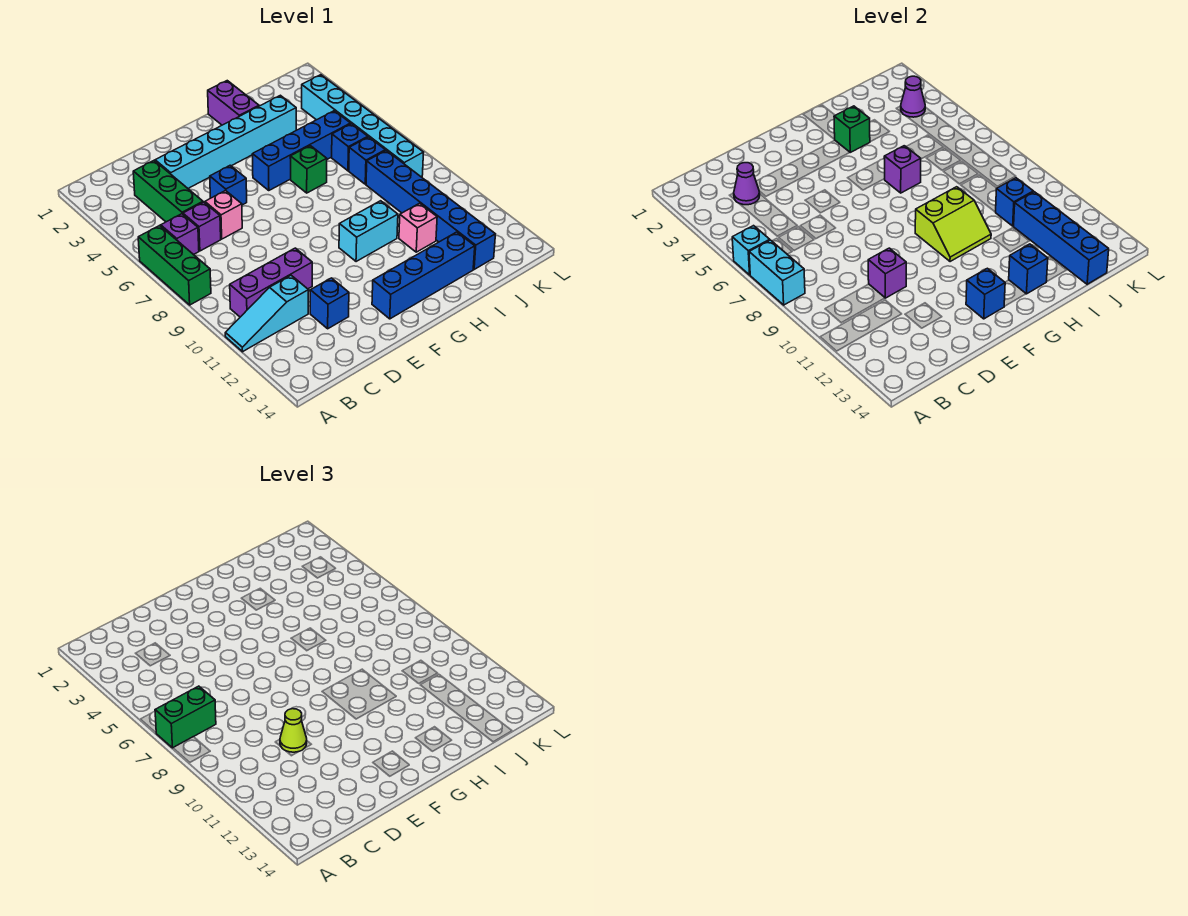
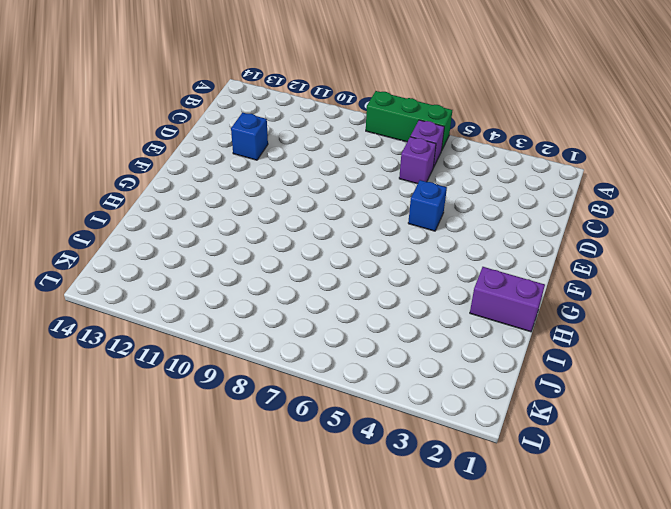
none -> cyan 1x3 slope [225,275,309,352]
none -> purple 1x3 brick [230,248,312,317]
none -> green 1x3 brick [133,161,203,222]
none -> cyan 1x6 brick [155,95,296,188]

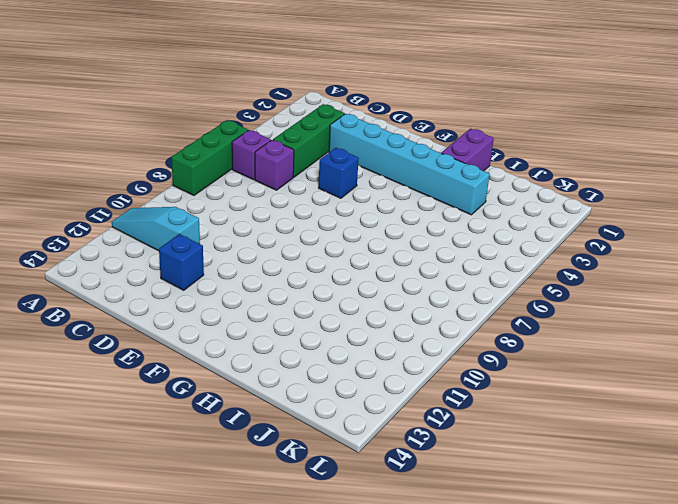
none -> purple 1x3 brick [230,248,312,317]
none -> pink 1x1 brick [205,191,242,239]
none -> blue 1x4 brick [372,232,475,319]
none -> blue 1x4 brick [252,111,351,191]

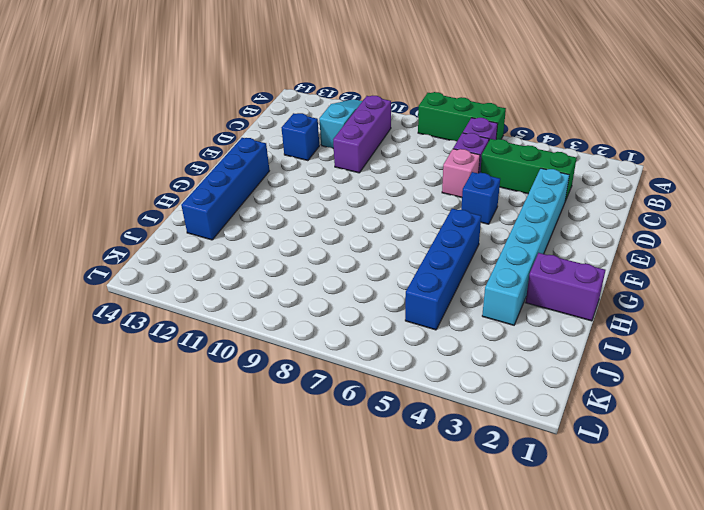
none -> cyan 1x2 brick [339,201,398,262]
none -> green 1x1 brick [290,146,327,193]
none -> pink 1x1 brick [399,203,437,252]
none -> blue 1x1 brick [332,124,368,171]

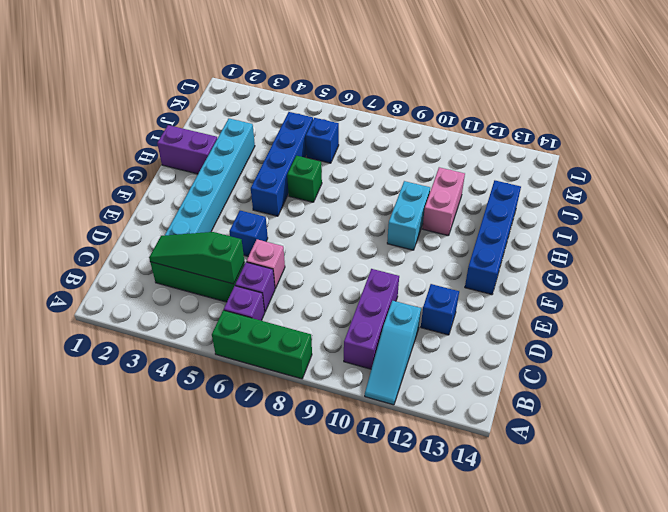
green 1x3 slope [149,232,244,284] -> purple 1x1 cone [734,163,760,205]
pink 1x2 brick [422,167,465,236] -> pink 1x1 brick [399,203,437,252]
none -> blue 1x1 brick [349,137,385,184]
none -> blue 1x6 brick [366,150,495,269]
none -> cyan 1x6 brick [302,75,424,177]
none -> cyan 1x1 brick [732,226,770,275]

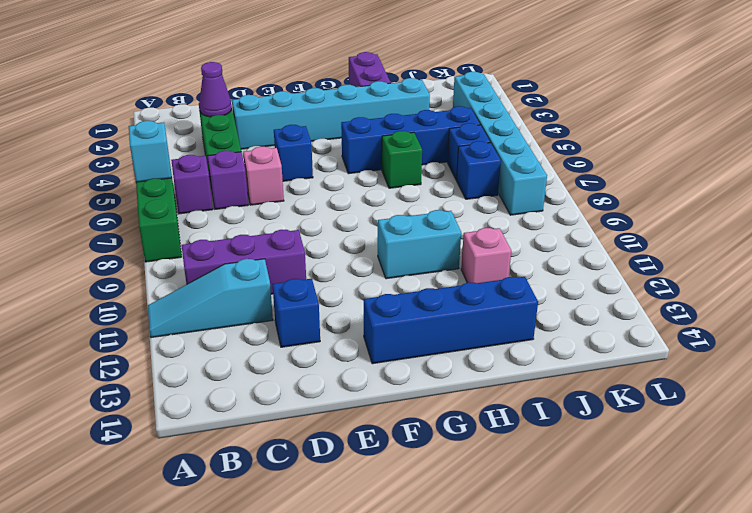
none -> blue 1x6 brick [366,150,495,269]
none -> cyan 1x2 brick [749,240,805,305]
none -> purple 1x1 brick [868,248,906,298]
none -> blue 1x1 brick [966,268,1005,319]

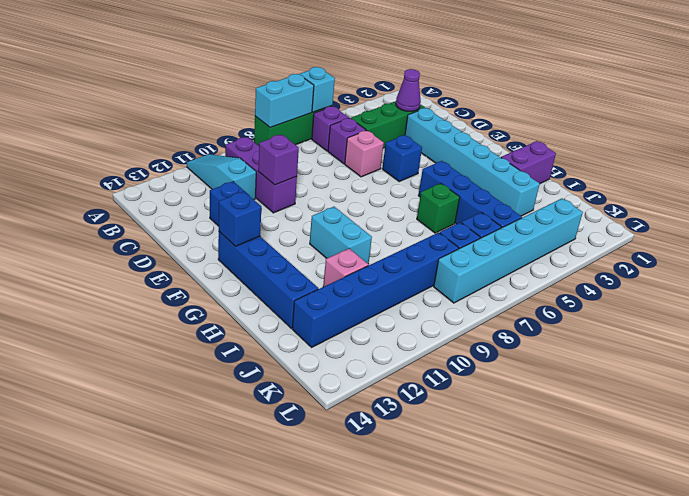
none -> lime 2x2 slope [915,187,991,262]
none -> green 1x1 brick [834,106,870,152]
none -> purple 1x1 brick [884,146,921,193]
none -> blue 1x1 brick [1009,244,1048,294]

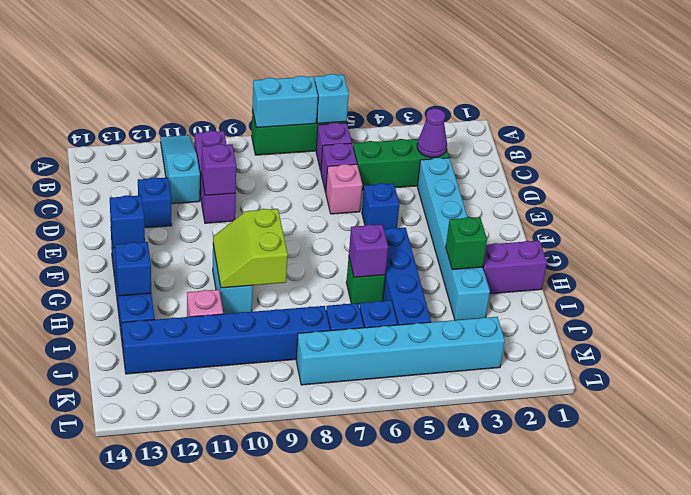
none -> blue 1x1 brick [996,178,1033,226]
none -> blue 1x4 brick [1014,192,1109,284]
none -> purple 1x1 cone [901,76,925,117]
none -> green 1x2 brick [155,686,216,748]

